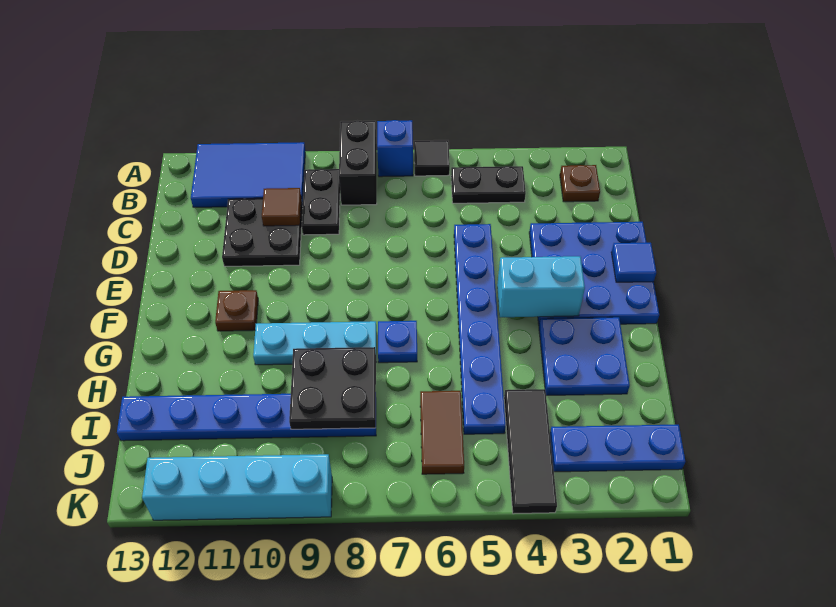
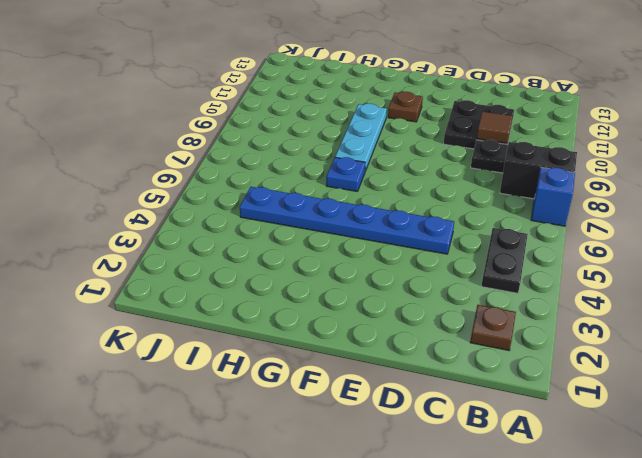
none -> black 1x1 tile [414,140,450,176]
none -> blue 2x3 tile [191,142,305,207]
none -> blue 3x3 plate [529,222,659,324]

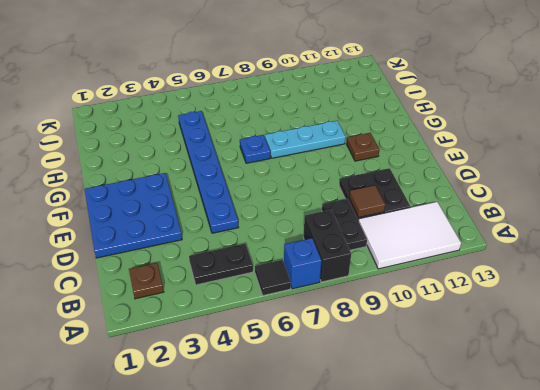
white 2x3 tile [359,202,461,269] -> blue 2x3 tile [191,142,305,207]
none -> blue 2x2 plate [539,317,630,396]
none -> black 1x3 tile [504,389,557,514]
none -> brown 1x2 tile [420,391,464,474]

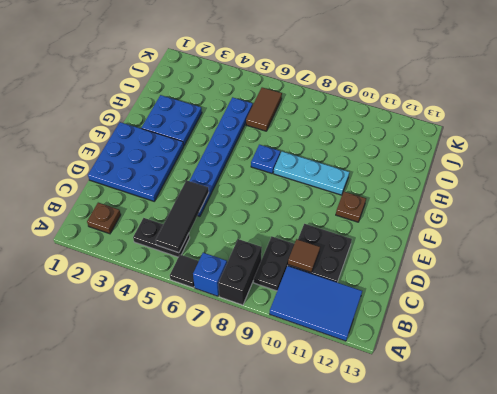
black 1x3 tile [156,180,209,253] -> black 1x3 tile moved to [504,389,557,514]
none -> blue 1x6 plate [117,394,376,441]
none -> blue 1x3 plate [550,425,686,472]
none -> cyan 1x4 brick [142,454,332,520]

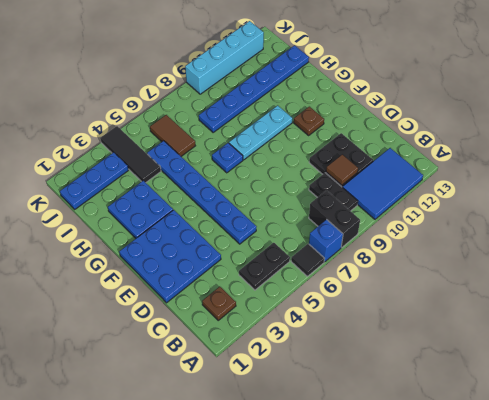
none -> blue 1x1 tile [611,243,656,282]
none -> cyan 1x2 brick [497,256,585,317]
none -> black 2x2 plate [289,347,376,429]

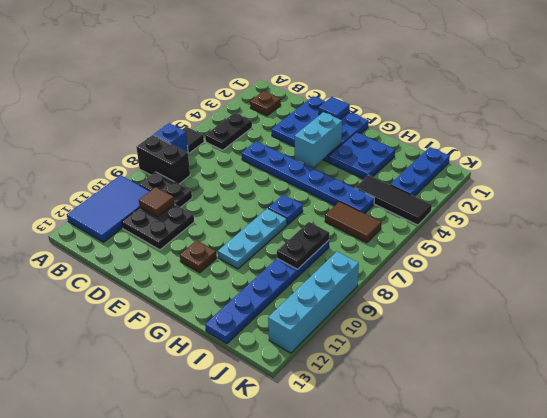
black 1x2 plate [277,222,329,269] -> black 2x2 plate [289,347,376,429]

